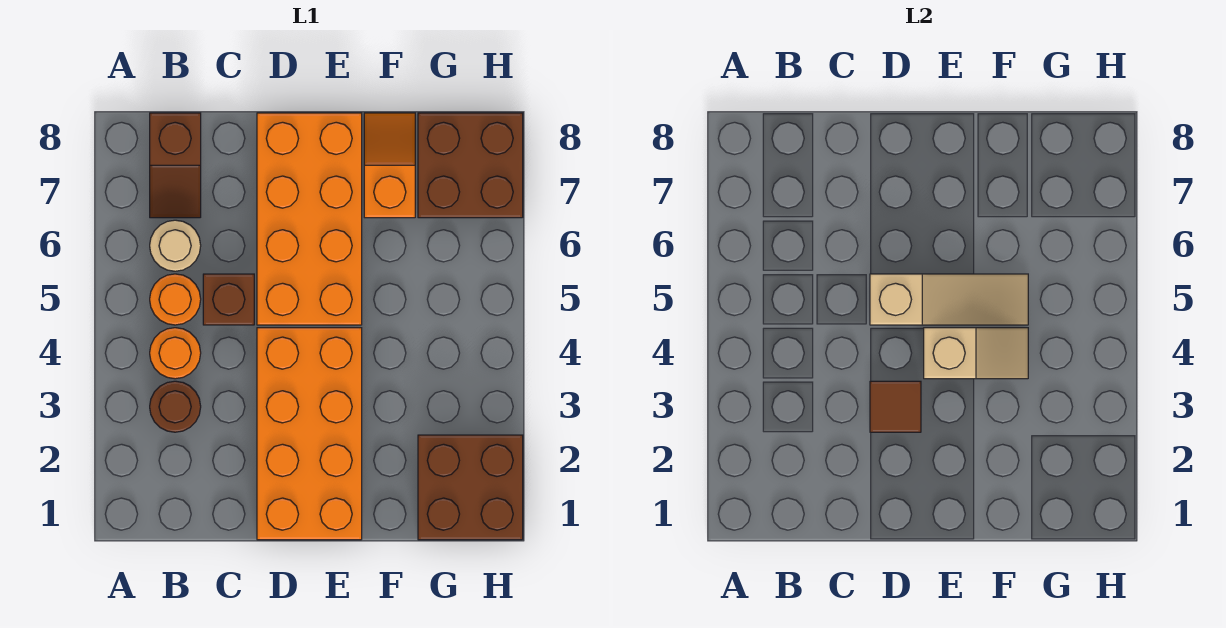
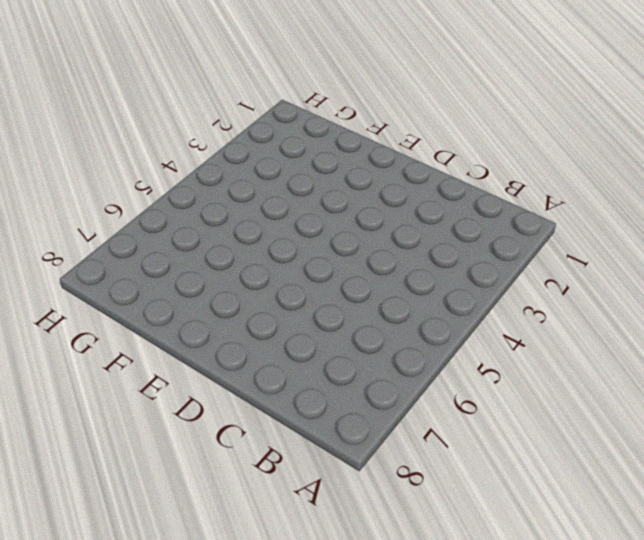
none -> brown 1x1 round brick [150,381,201,432]
none -> orange 1x1 round brick [150,328,201,379]
none -> orange 1x1 round brick [150,274,201,325]

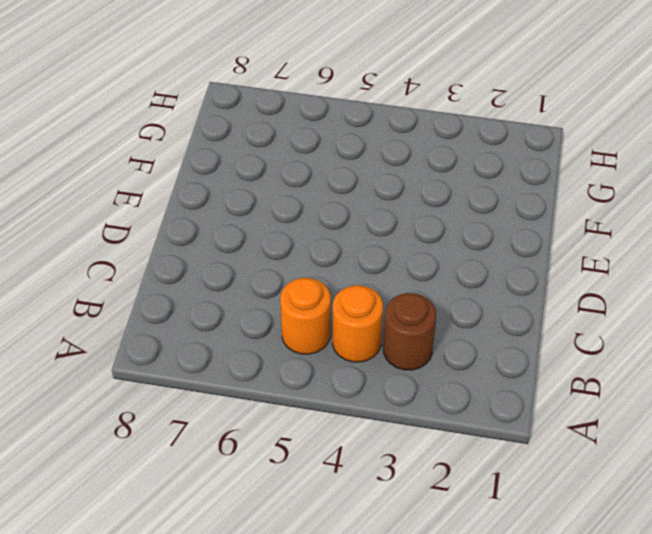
none -> tan 1x1 round brick [150,220,201,271]
none -> brown 1x2 slope [150,113,201,218]
none -> brown 1x1 brick [203,274,254,325]

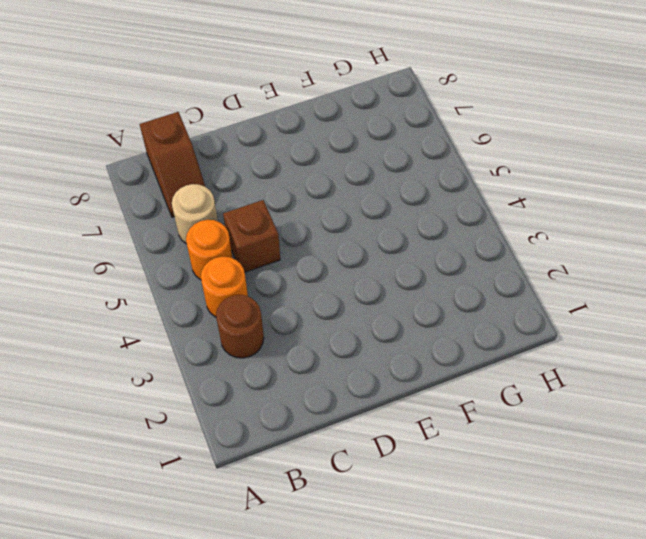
none -> orange 2x4 brick [257,328,362,540]
none -> orange 2x4 brick [257,113,362,325]
none -> orange 1x2 slope [364,113,415,218]

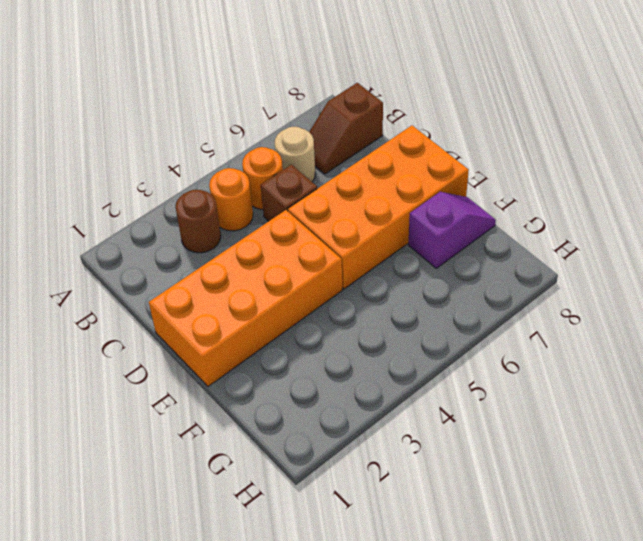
purple 1x2 slope [409,192,496,268] -> orange 1x2 slope [364,113,415,218]
none -> brown 2x2 brick [418,435,523,540]
none -> brown 2x2 brick [418,113,523,218]
none -> brown 1x1 tile [870,381,921,432]

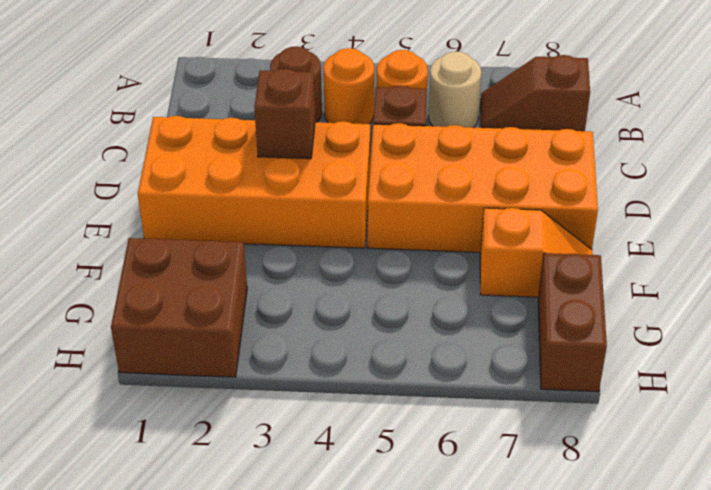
brown 1x1 brick [254,69,315,159] -> brown 1x1 tile [870,381,921,432]
brown 1x2 brick [538,253,607,392] -> brown 2x2 brick [418,113,523,218]
none -> tan 1x3 slope [870,274,1028,325]
none -> tan 1x2 slope [924,328,1028,379]

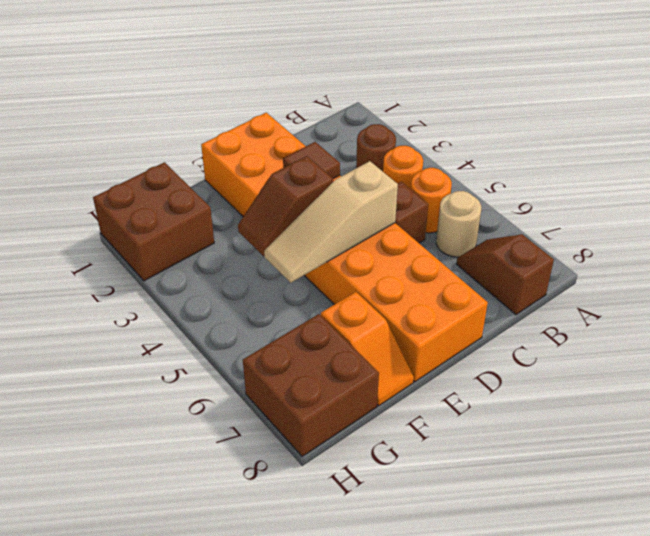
brown 1x2 slope [238,156,333,256] -> tan 1x2 slope [924,328,1028,379]

